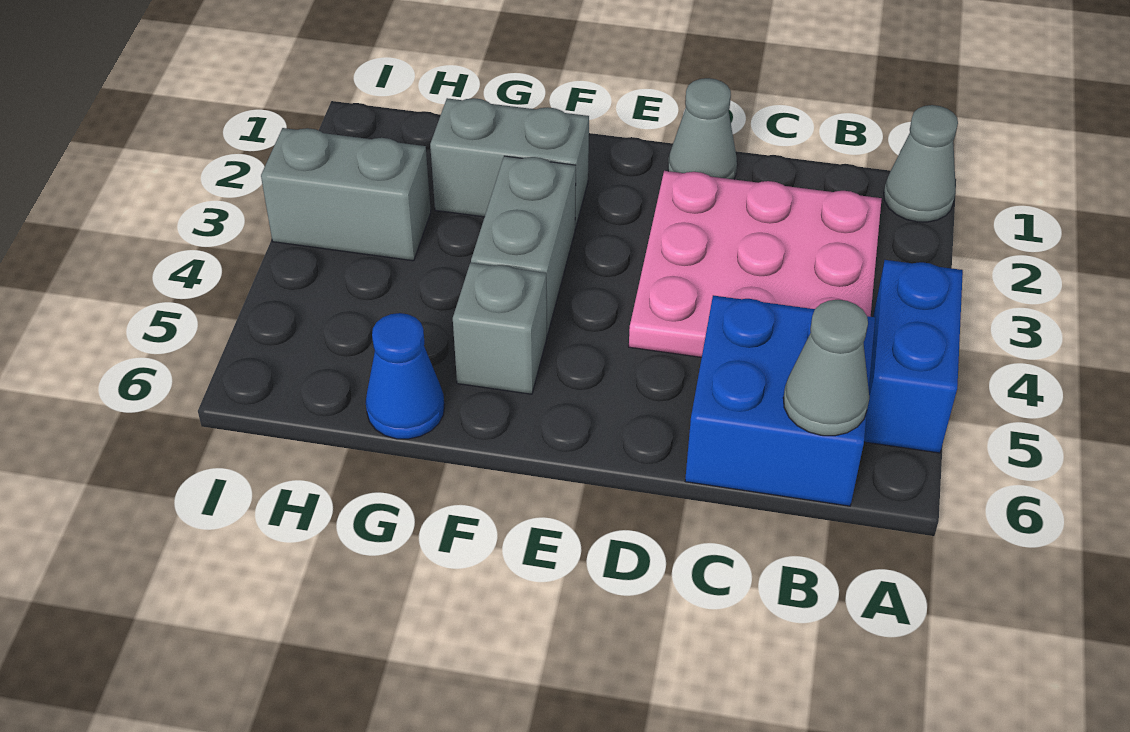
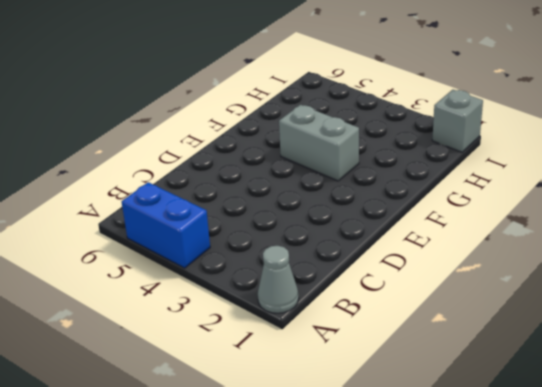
grey 1x1 brick [432,90,483,152] -> grey 1x1 brick moved to [453,263,547,394]
none -> pink 3x3 plate [629,171,882,357]
none -> blue 2x2 brick [685,295,875,506]

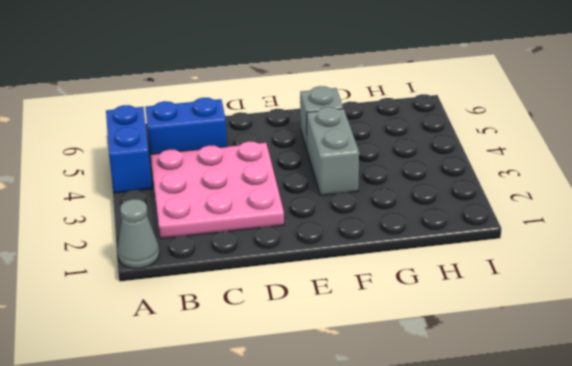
blue 1x2 brick [145,98,227,154] -> blue 2x2 brick [685,295,875,506]
none -> grey 1x1 cone [668,78,737,179]
none -> grey 1x2 brick [430,98,589,229]

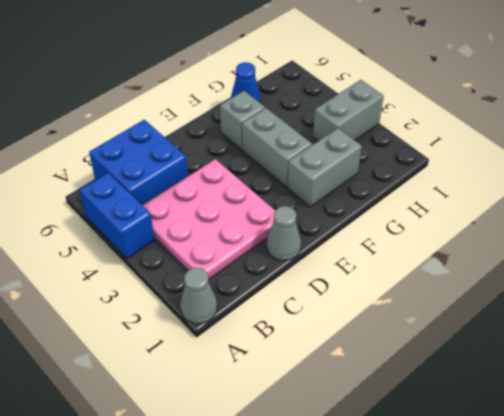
none -> grey 1x1 cone [783,300,869,436]

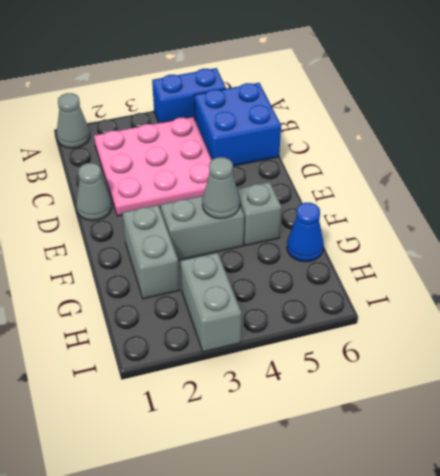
grey 1x1 cone [202,157,240,219] -> grey 1x1 cone moved to [783,300,869,436]

